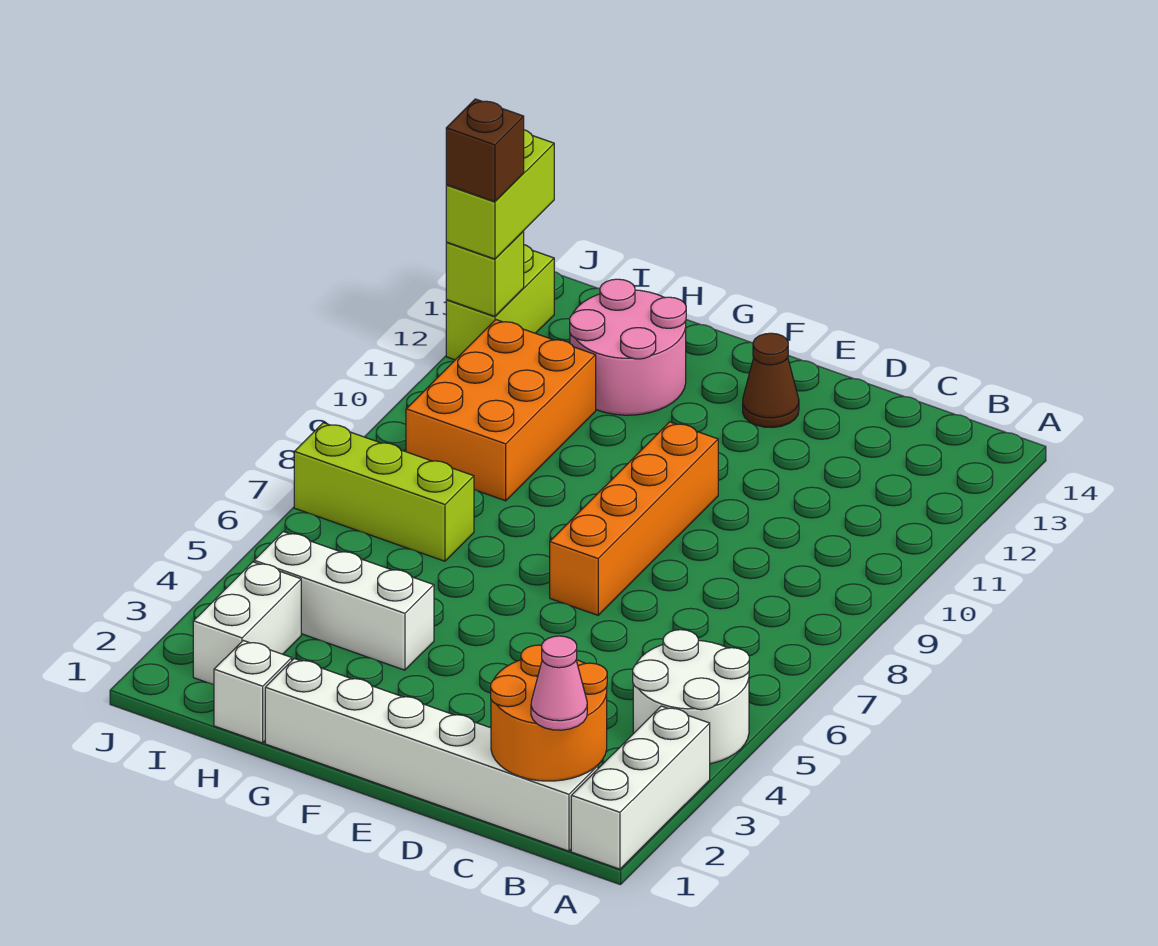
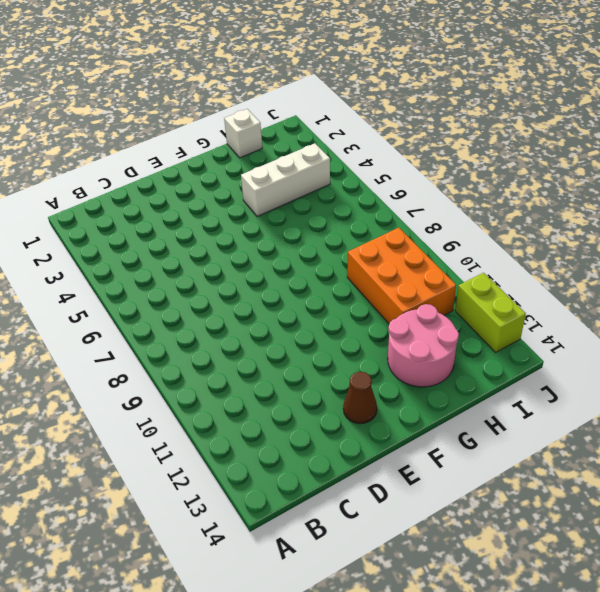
none -> white 1x3 brick [571,706,710,869]
none -> white 2x2 round brick [633,630,749,764]
none -> white 1x6 brick [265,659,598,851]

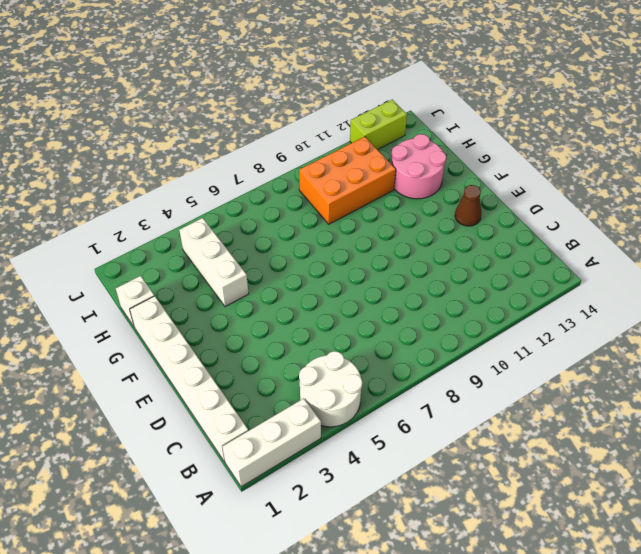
none -> orange 1x4 brick [550,422,718,615]
none -> lime 1x3 brick [294,423,474,561]
none -> white 1x2 brick [193,562,301,685]

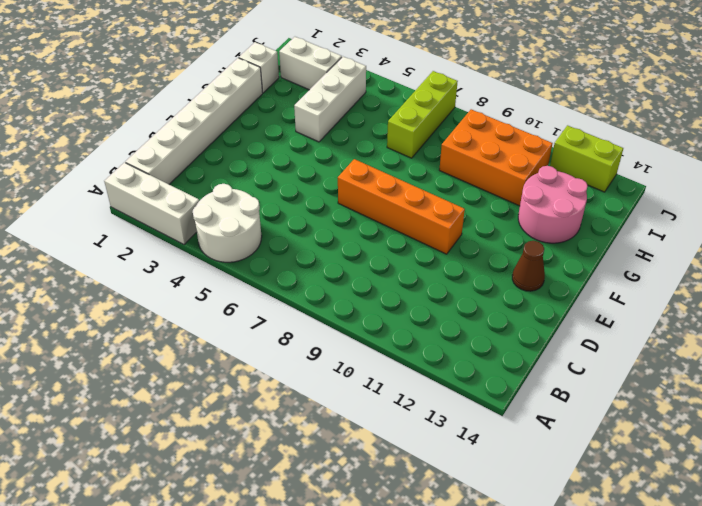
none -> orange 2x2 round brick [491,645,607,781]
none -> lime 1x1 brick [446,231,524,316]
none -> pink 1x1 cone [531,636,587,730]

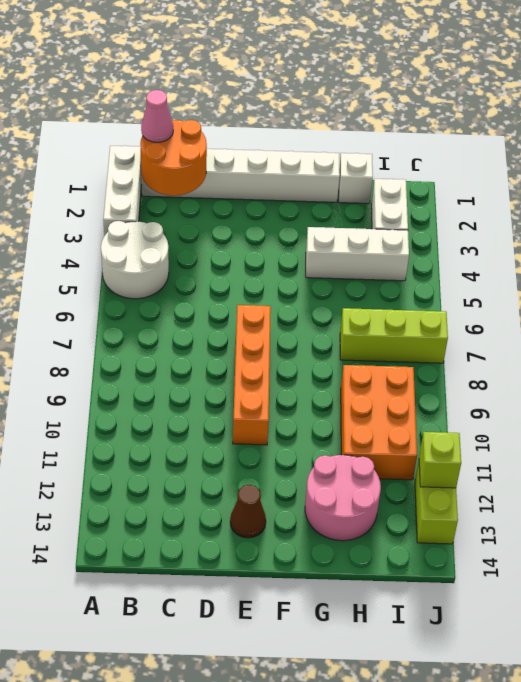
none -> lime 1x2 brick [446,130,554,259]
none -> brown 1x1 brick [446,99,524,202]

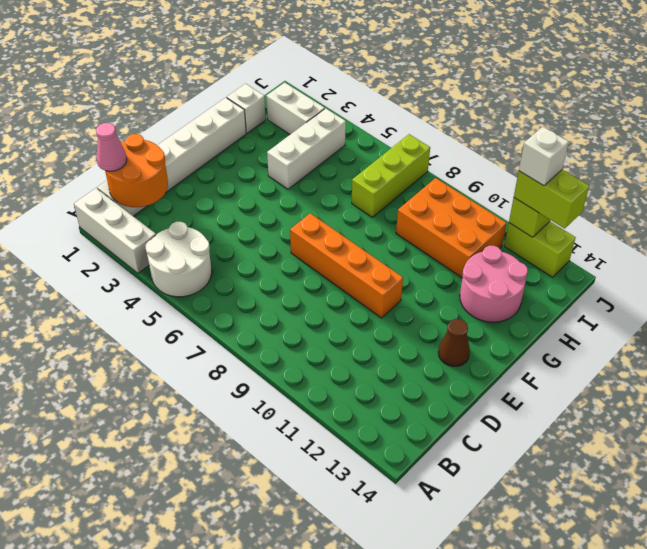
white 1x1 brick [519,127,569,186] -> brown 1x1 brick [446,99,524,202]

